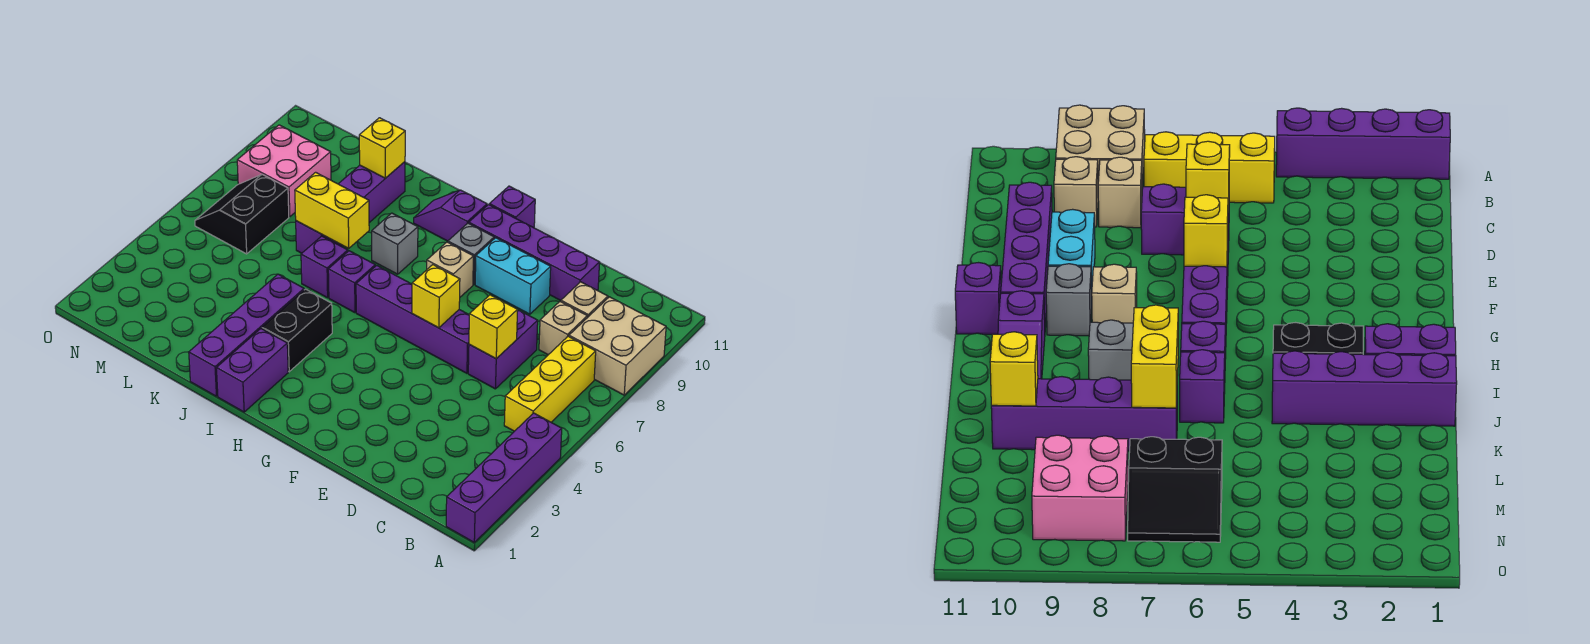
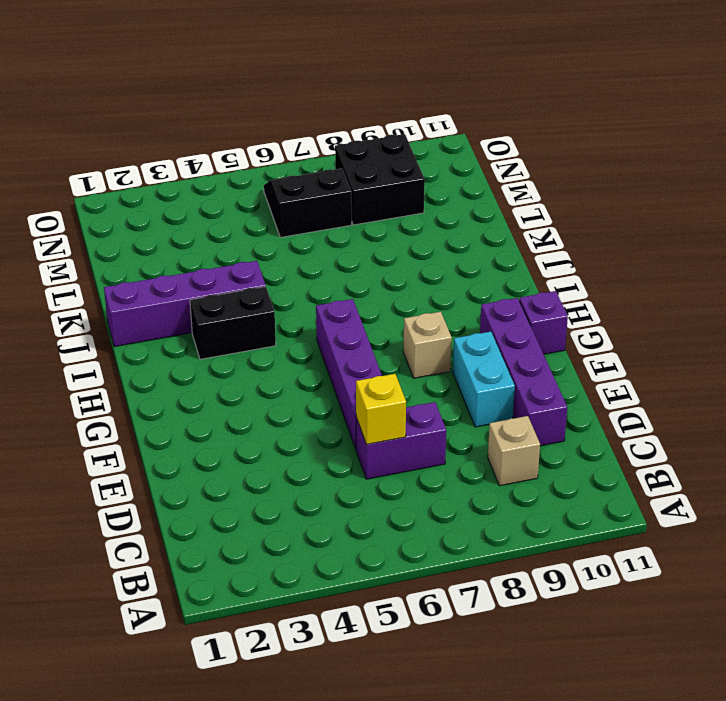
black 2x2 brick [335,134,425,225] -> pink 2x2 brick [237,125,331,217]
none -> purple 1x4 brick [446,413,562,542]
none -> tan 2x2 brick [569,297,666,395]
none -> yellow 1x3 brick [504,336,596,431]

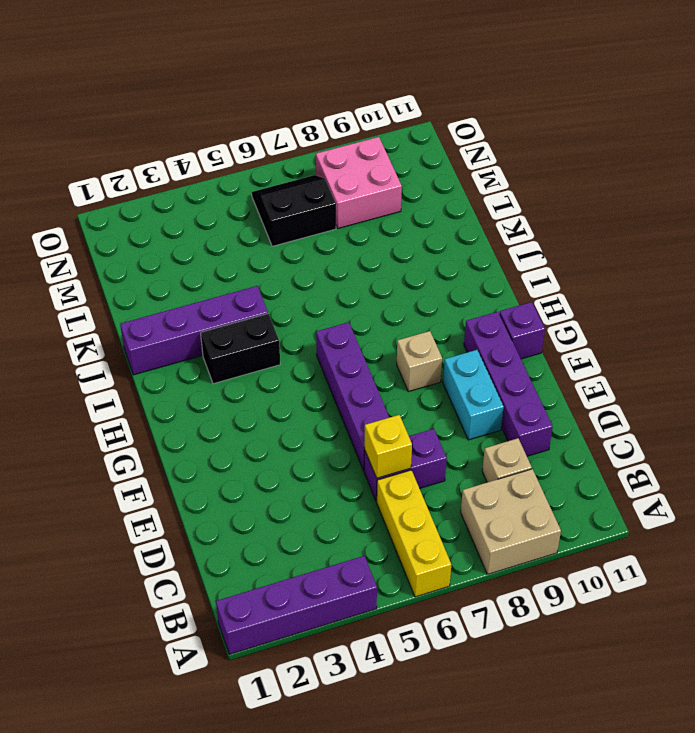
yellow 1x3 brick [377,470,451,597] -> yellow 1x3 brick turned to [504,336,596,431]
none -> tan 1x1 brick [539,302,587,355]
none -> grey 1x1 brick [448,223,494,285]
none -> purple 1x2 slope [414,190,487,241]

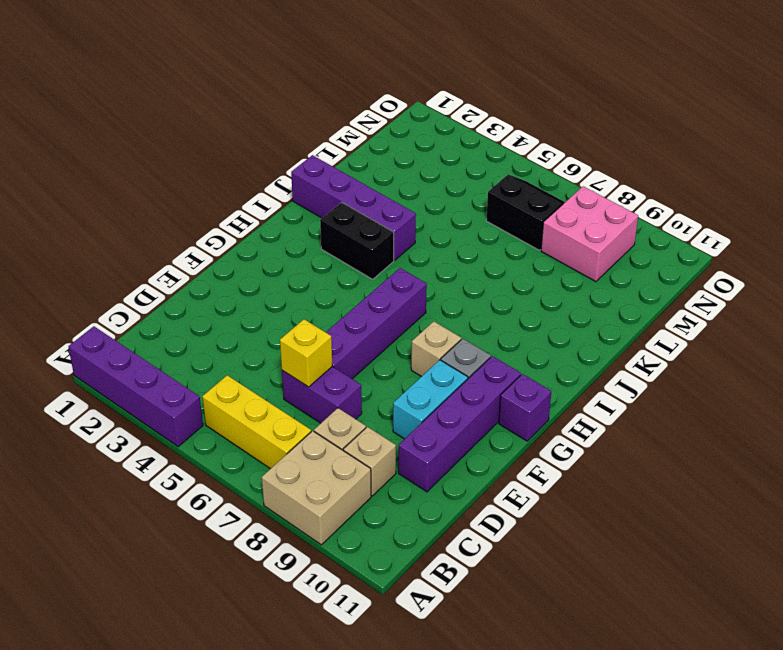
none -> purple 1x2 slope [414,190,487,241]
none -> purple 1x2 brick [216,329,288,412]
none -> purple 1x1 brick [328,251,375,313]

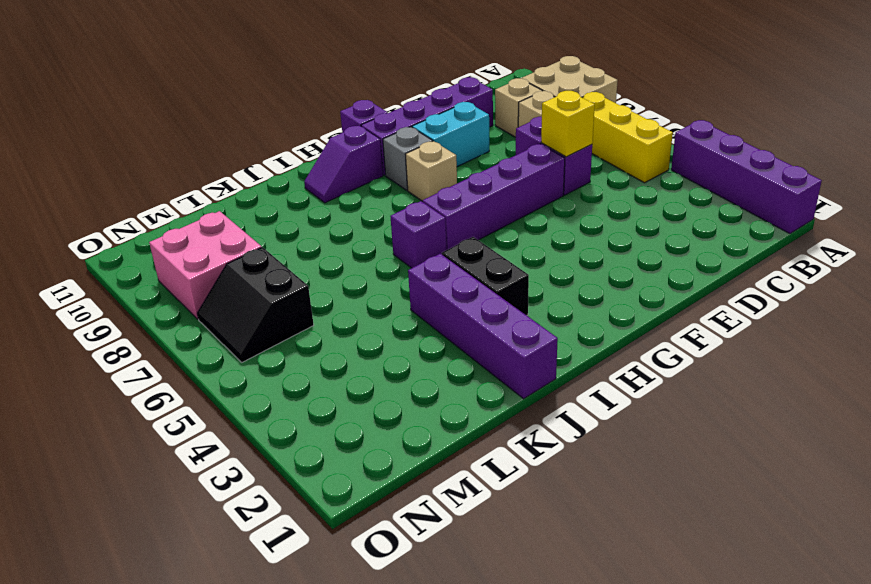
none -> purple 1x2 brick [216,329,288,412]
none -> grey 1x1 brick [372,213,418,274]
none -> purple 1x1 brick [301,236,348,298]

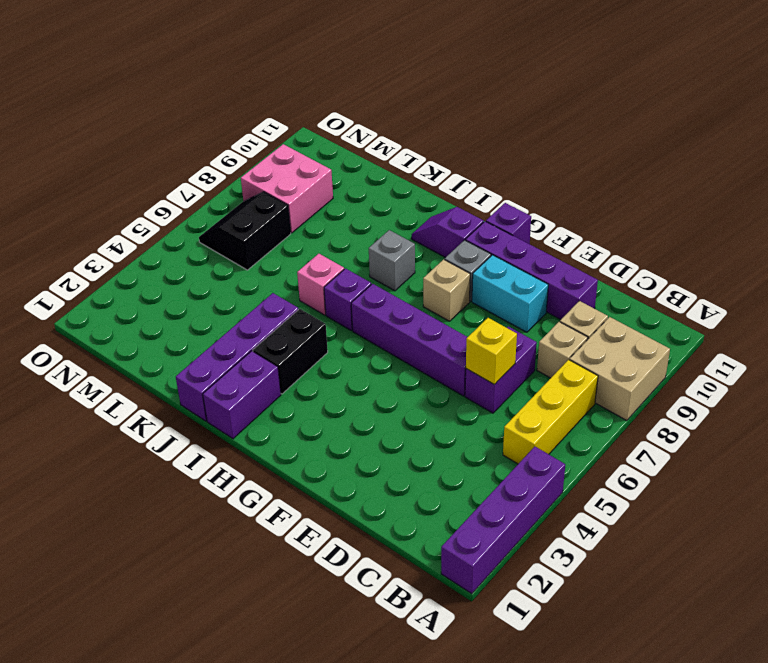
pink 1x1 brick [297,254,344,315] -> purple 1x1 brick [301,236,348,298]
none -> purple 1x4 brick [296,162,405,253]
none -> yellow 1x1 brick [412,265,460,328]
none -> yellow 1x2 brick [295,172,369,248]

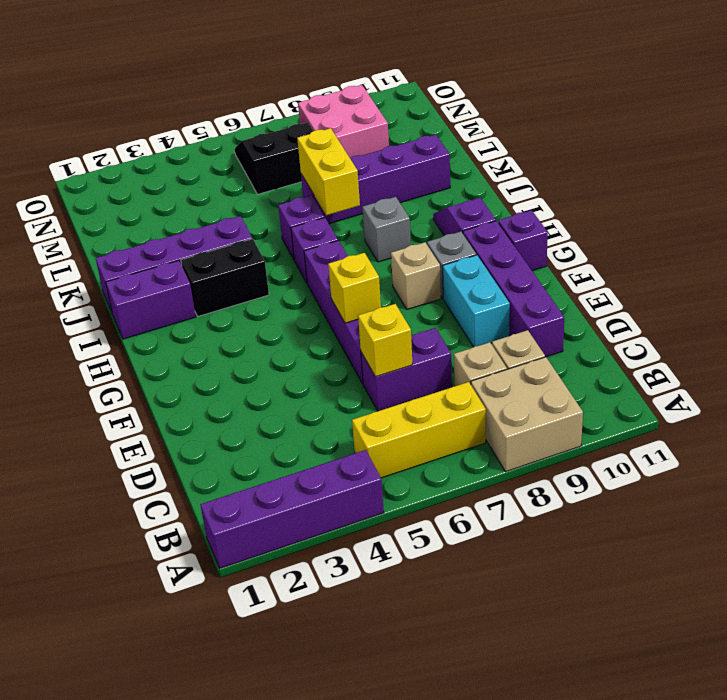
none -> yellow 1x1 brick [359,118,405,178]

